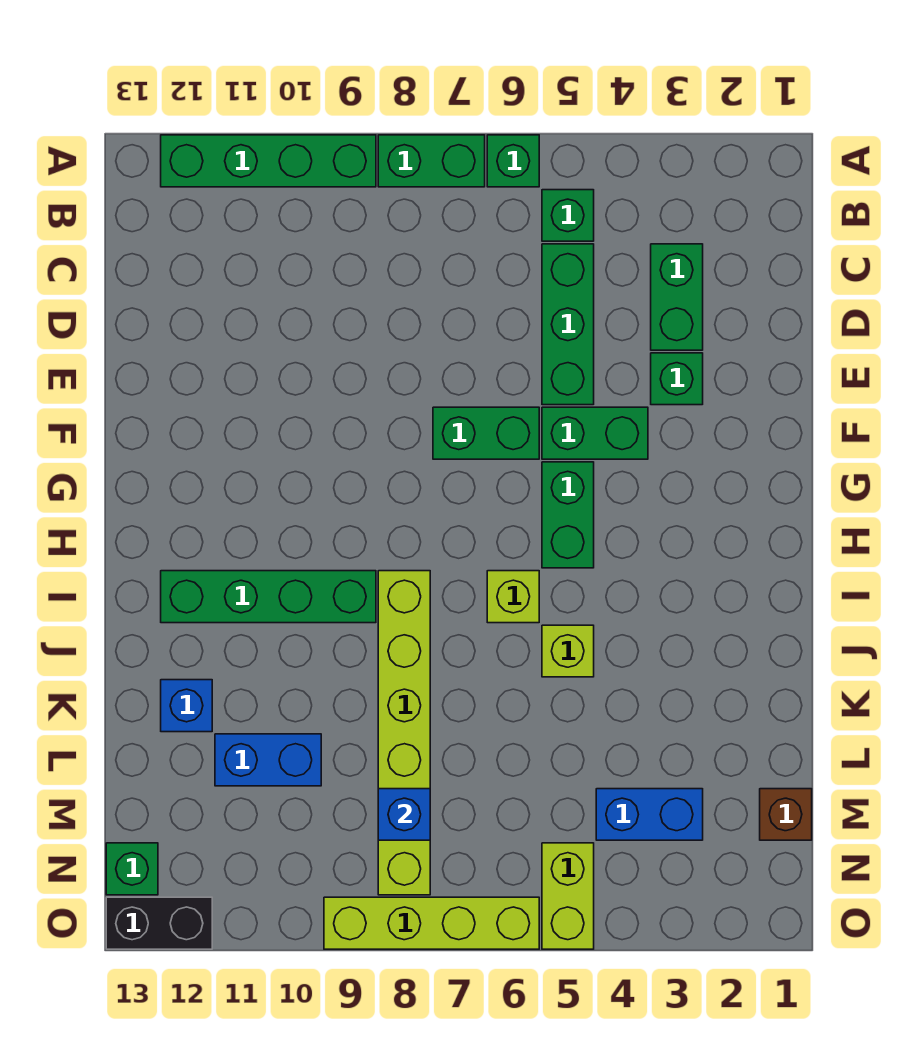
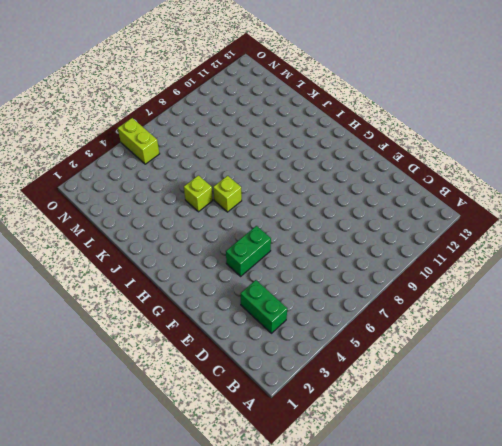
none -> green 1x1 brick [487,135,539,187]
none -> green 1x2 brick [378,135,485,187]
none -> green 1x4 brick [161,135,376,187]

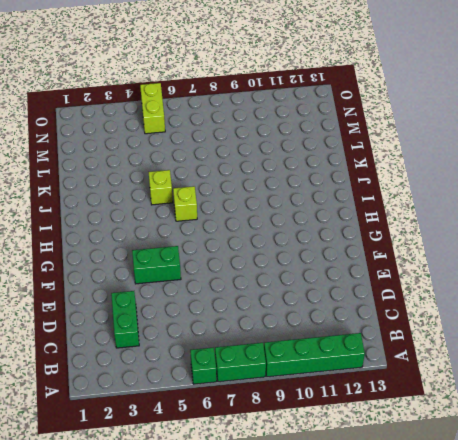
none -> green 1x1 brick [542,190,594,241]
none -> green 1x3 brick [542,244,594,405]
none -> green 1x1 brick [651,353,703,405]

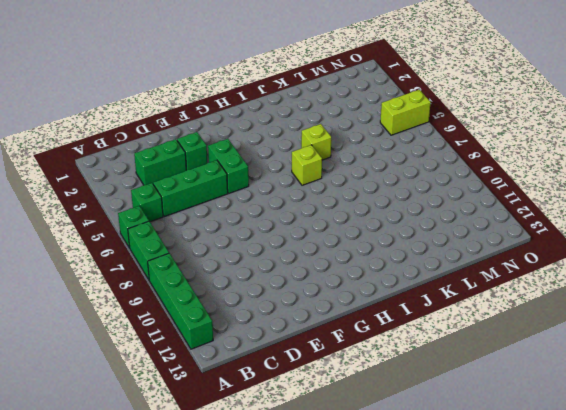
none -> green 1x2 brick [433,407,539,459]
none -> green 1x2 brick [542,462,594,568]
none -> lime 1x6 brick [378,571,430,895]

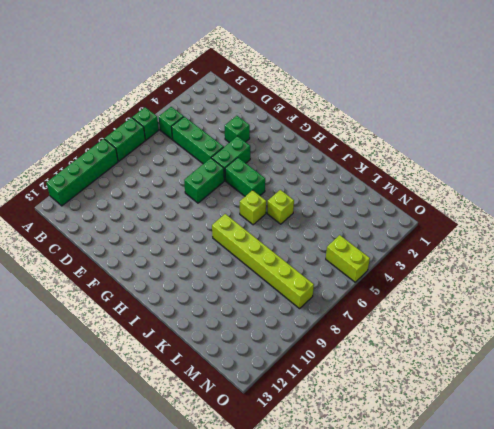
none -> green 1x2 brick [651,244,703,350]
none -> green 1x4 brick [161,571,376,623]
none -> blue 1x1 brick [161,680,212,732]

